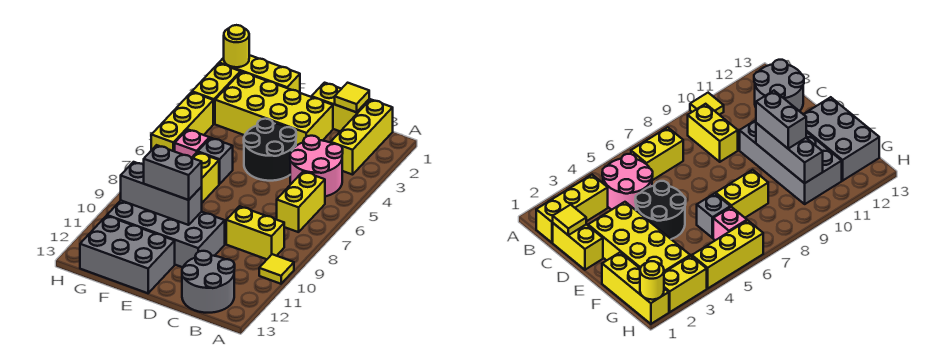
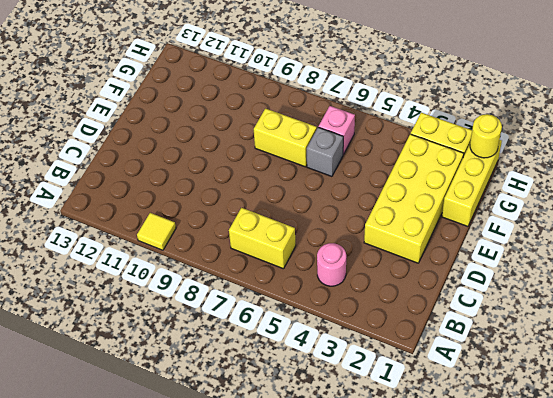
pink 1x1 round brick [317,243,346,286] -> pink 2x2 round brick [290,136,343,196]
none -> yellow 1x3 brick [331,99,393,175]
none -> yellow 1x2 brick [226,206,284,259]
none -> grey 2x2 round brick [182,251,235,313]

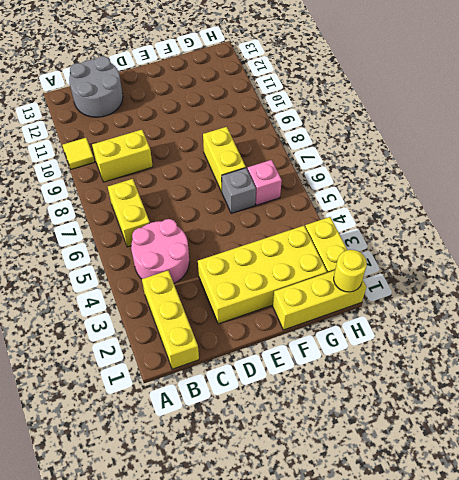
none -> yellow 1x2 brick [311,83,369,131]
none -> black 2x2 round brick [244,119,296,181]
none -> grey 2x4 brick [107,201,225,267]

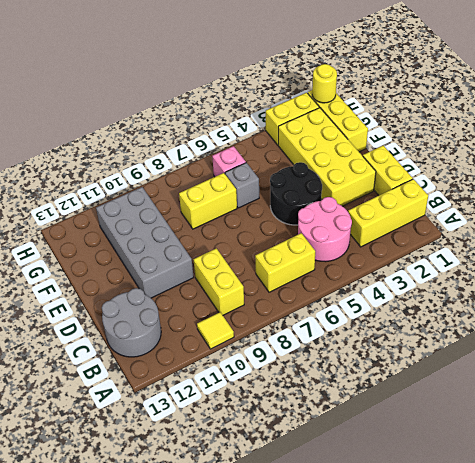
none -> grey 2x3 brick [80,216,175,293]
none -> yellow 1x3 brick [151,92,213,151]
none -> yellow 1x1 tile [335,83,369,112]

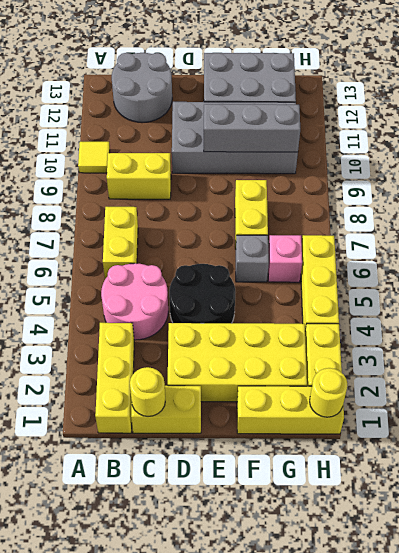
yellow 1x1 round brick [130,367,165,417] -> yellow 1x1 tile [335,83,369,112]
none -> grey 1x2 brick [144,145,202,200]

